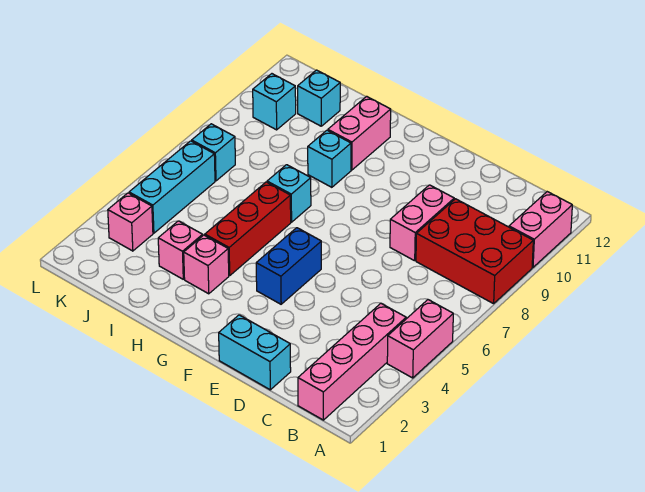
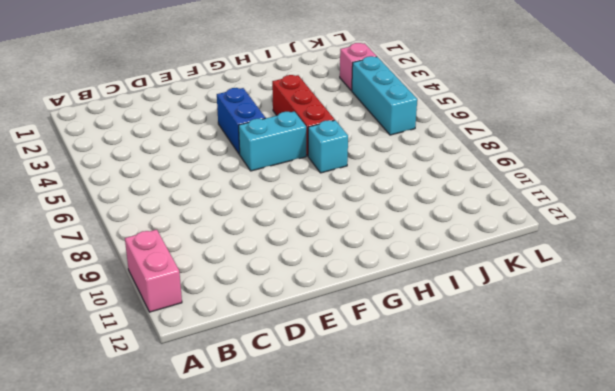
cyan 1x2 brick [239,112,306,171] -> cyan 1x2 brick moved to [219,315,291,390]
none -> pink 1x2 brick [387,300,453,378]
none -> red 2x3 brick [416,199,533,304]
none -> pink 1x4 brick [298,303,406,420]

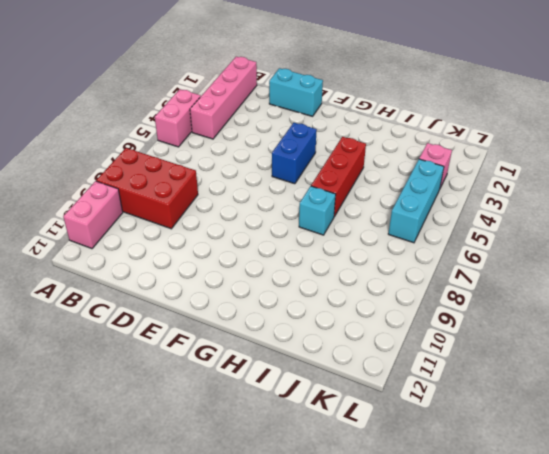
none -> pink 1x2 brick [390,185,454,261]
none -> pink 1x1 brick [184,235,229,294]
none -> cyan 1x1 brick [308,130,351,187]

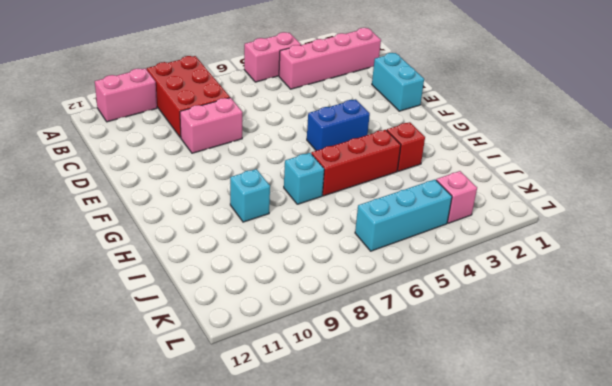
red 1x1 brick [387,122,425,171] -> pink 1x1 brick [184,235,229,294]
none -> pink 1x2 brick [328,96,391,170]
none -> pink 1x1 brick [158,221,203,279]
none -> cyan 1x1 brick [298,70,340,126]

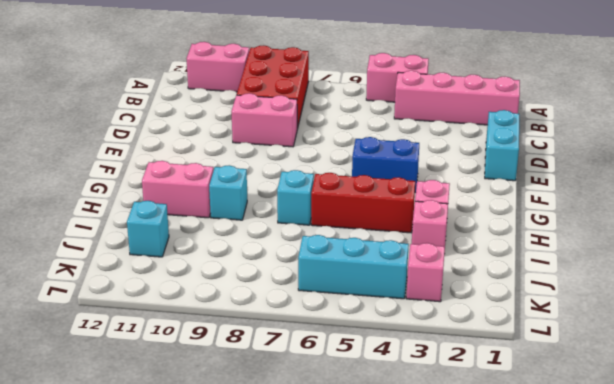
none -> cyan 1x1 brick [192,124,235,181]
none -> cyan 1x1 brick [253,74,296,130]

